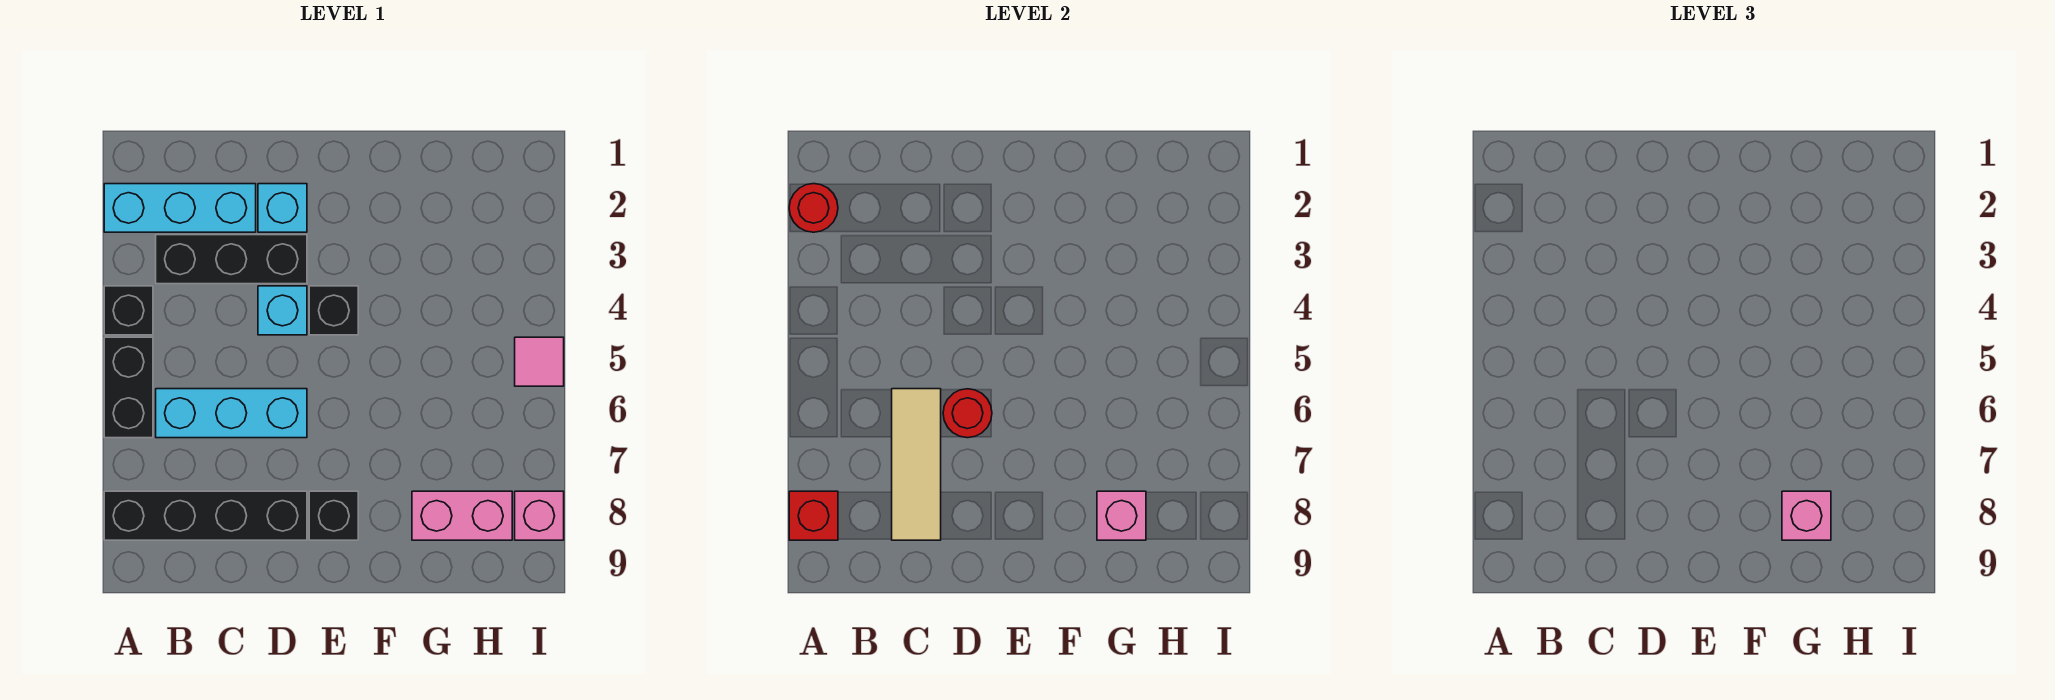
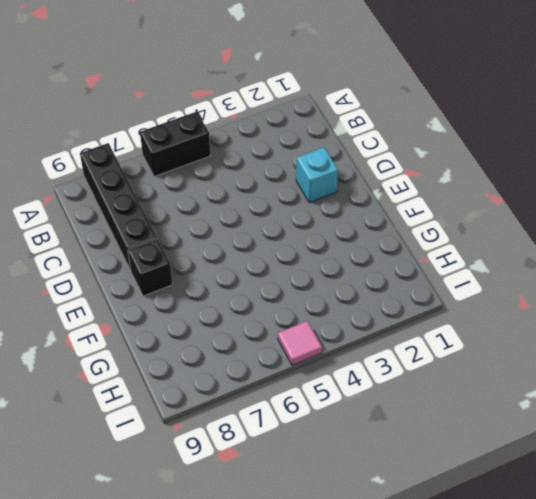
none -> cyan 1x3 brick [104,184,256,232]
none -> black 1x1 brick [104,286,153,335]
none -> black 1x3 brick [156,235,307,284]

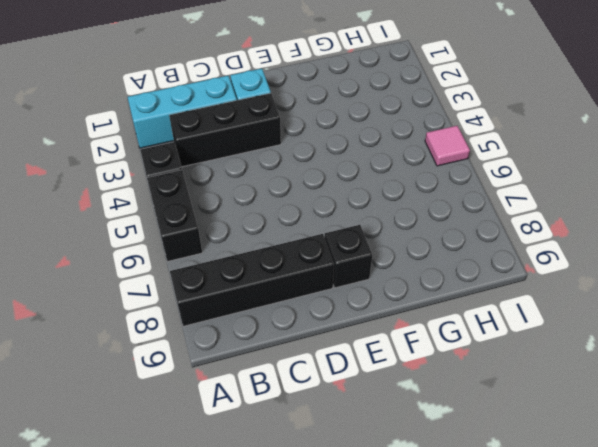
none -> cyan 1x3 brick [156,389,307,438]
none -> cyan 1x1 brick [258,286,307,335]
none -> black 1x1 brick [309,286,358,335]

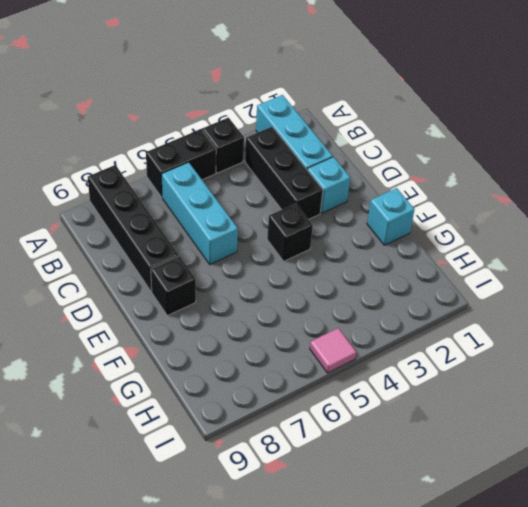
cyan 1x1 brick [367,188,414,245] -> cyan 1x1 brick moved to [258,286,307,335]
none -> pink 1x2 brick [412,491,512,540]
none -> pink 1x1 brick [515,491,564,540]
none -> red 1x1 round brick [789,184,838,232]

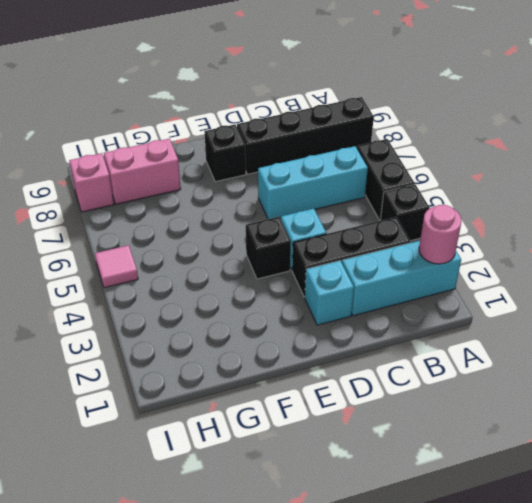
pink 1x1 round brick [419,205,461,264] -> red 1x1 round brick [789,184,838,232]
none -> red 1x1 brick [789,491,838,540]
none -> tan 1x3 tile [892,389,941,540]
none -> red 1x1 round brick [943,389,992,438]

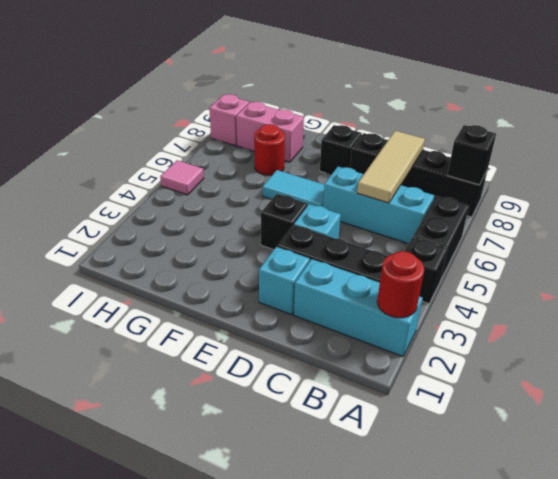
black 1x1 brick [448,125,496,185] -> red 1x1 brick [789,491,838,540]
cyan 1x2 tile [263,170,324,206] -> none
red 1x1 round brick [254,124,285,175] -> red 1x1 round brick moved to [943,389,992,438]
none -> pink 1x1 brick [1097,491,1146,540]
none -> pink 1x1 brick [1782,491,1831,540]

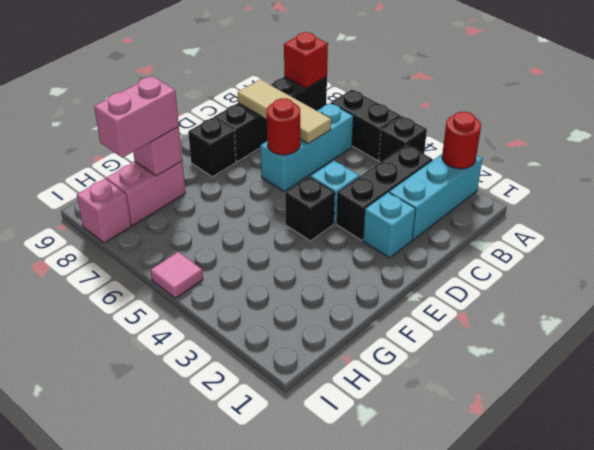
pink 1x2 brick [94,76,179,158] -> pink 1x1 brick [1782,491,1831,540]

